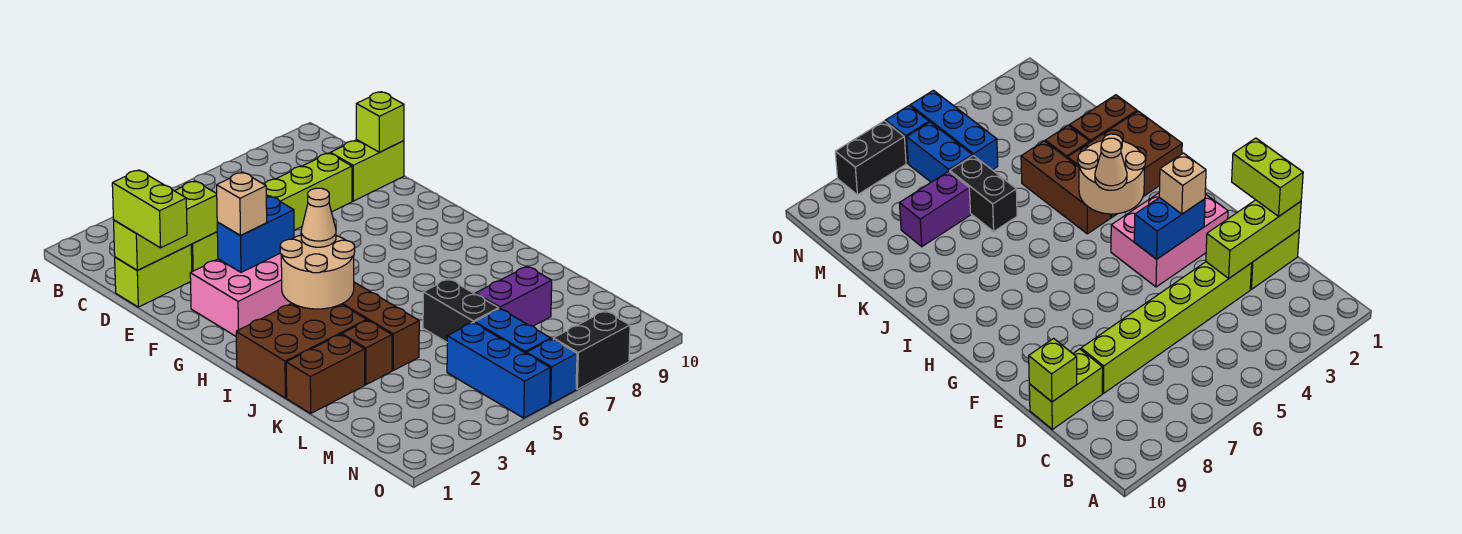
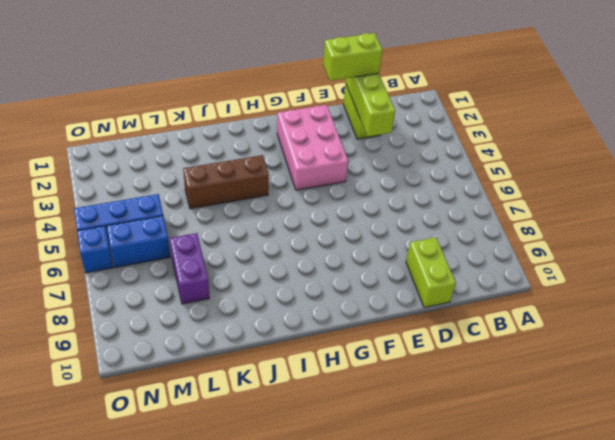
none -> lime 1x6 brick [191,153,352,272]
none -> brown 2x3 brick [236,303,367,398]
none -> brown 1x2 brick [286,334,365,413]

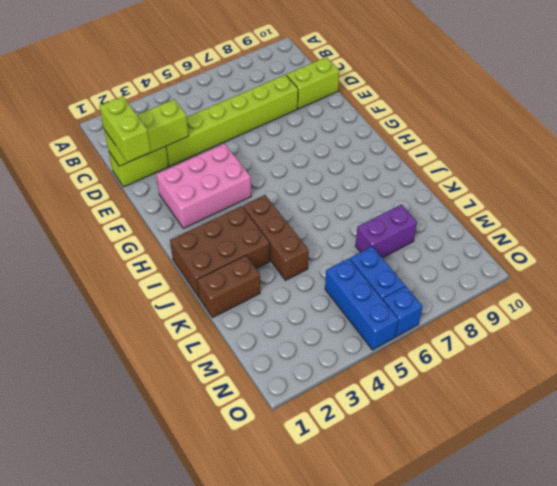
none -> brown 1x1 brick [342,320,392,385]
none -> black 1x2 brick [423,279,499,342]
none -> black 1x2 brick [553,311,630,389]

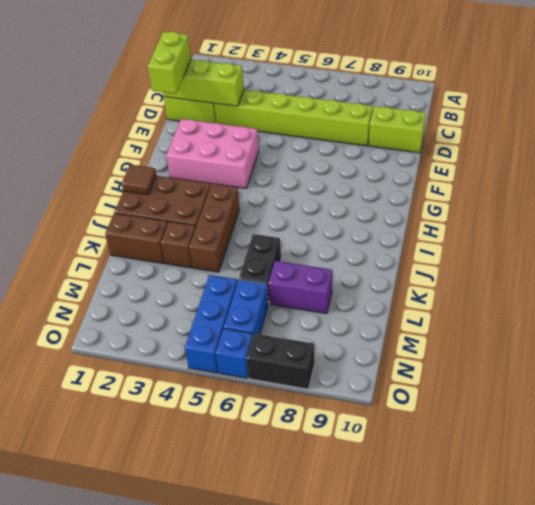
brown 1x1 tile [122,165,157,195] -> none
none -> lime 1x1 brick [356,92,404,152]
none -> blue 1x2 brick [217,196,294,272]
none -> tan 2x2 round brick [280,235,355,309]

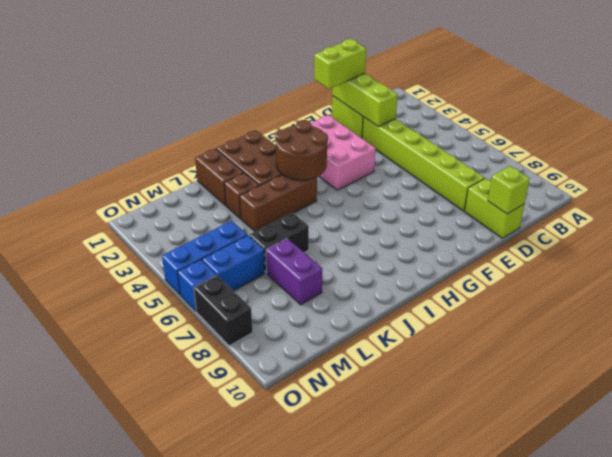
brown 2x2 round brick [275,120,328,180] -> tan 2x2 round brick [280,235,355,309]
none -> blue 1x2 brick [217,196,294,272]
none -> tan 1x1 brick [217,172,267,236]
none -> tan 1x1 cone [301,188,336,247]

